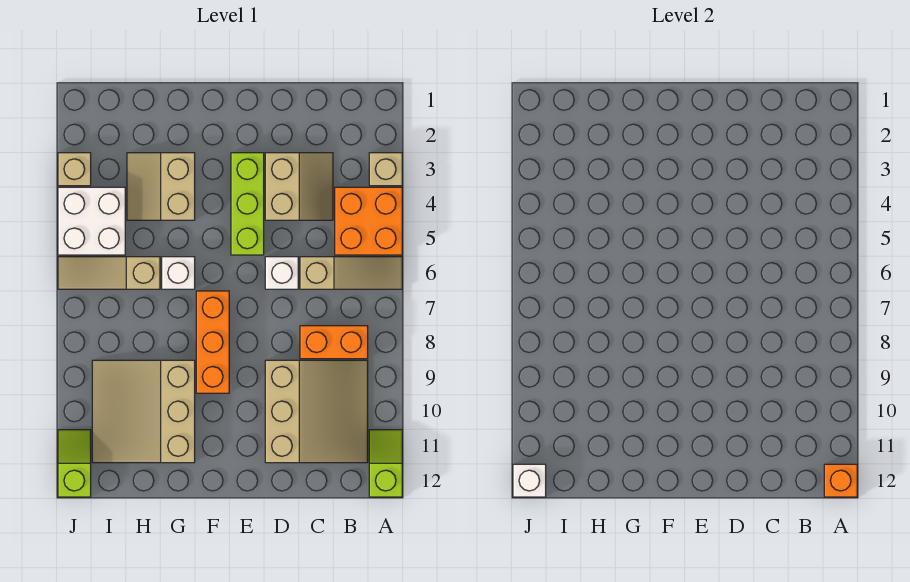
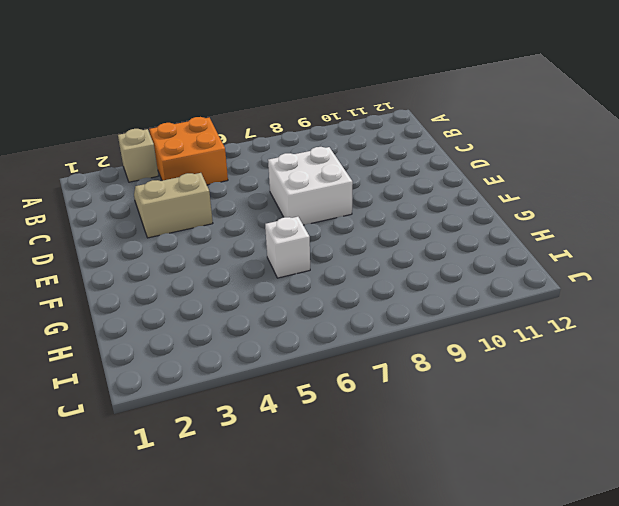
white 2x2 brick [268,147,353,225] -> white 2x2 brick moved to [58,187,125,255]
none -> tan 1x3 slope [300,257,402,289]
none -> lime 1x2 slope [369,430,402,497]
none -> orange 1x2 brick [300,326,368,359]

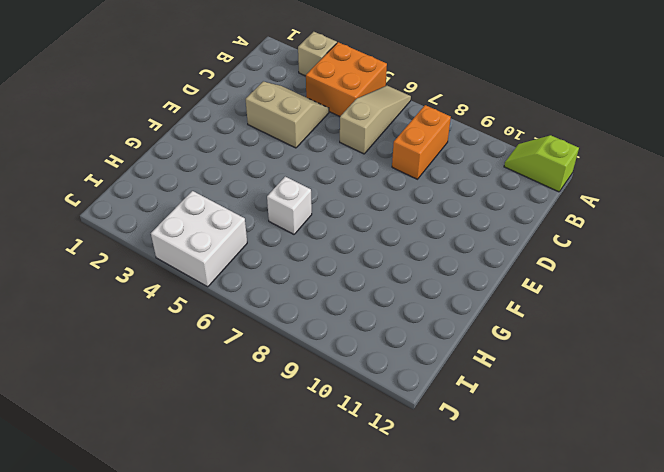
none -> tan 3x3 slope [265,360,368,463]
none -> white 1x1 brick [265,257,298,289]
none -> lime 1x3 brick [231,153,264,255]

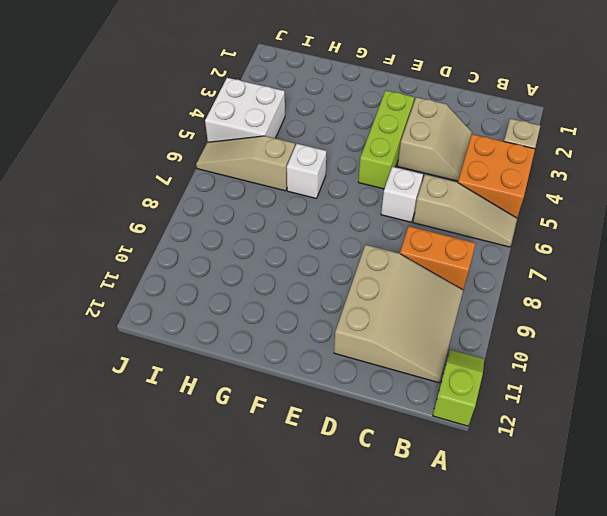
none -> orange 1x3 brick [196,291,229,393]
none -> tan 2x2 slope [127,153,195,220]
none -> tan 3x3 slope [92,360,195,463]

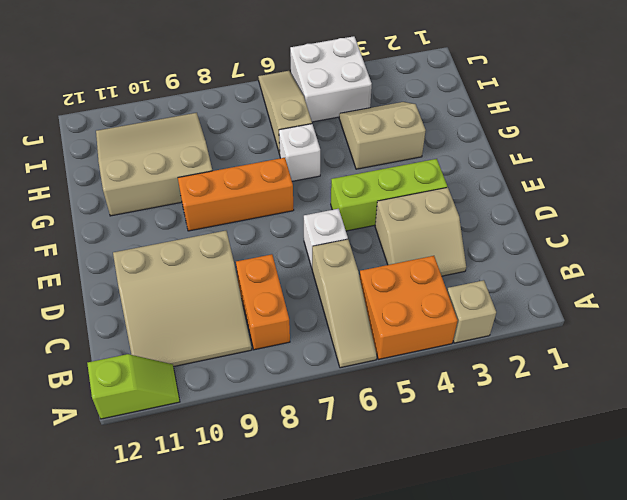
none -> tan 1x1 brick [58,153,91,186]
none -> lime 1x2 slope [58,430,91,497]
none -> orange 1x1 brick [824,464,857,497]

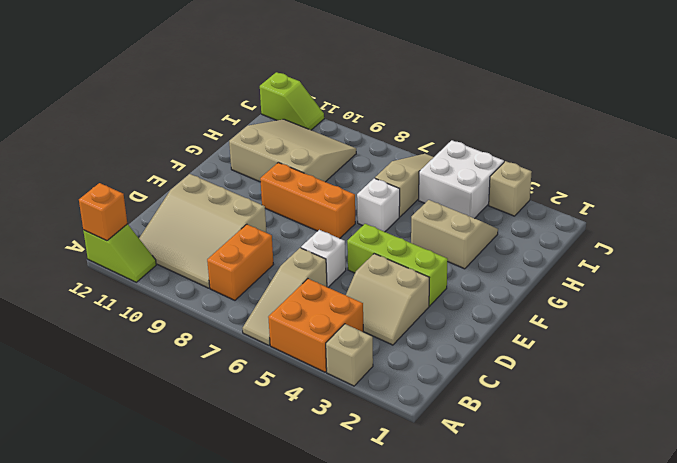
none -> white 1x1 brick [513,464,546,497]

